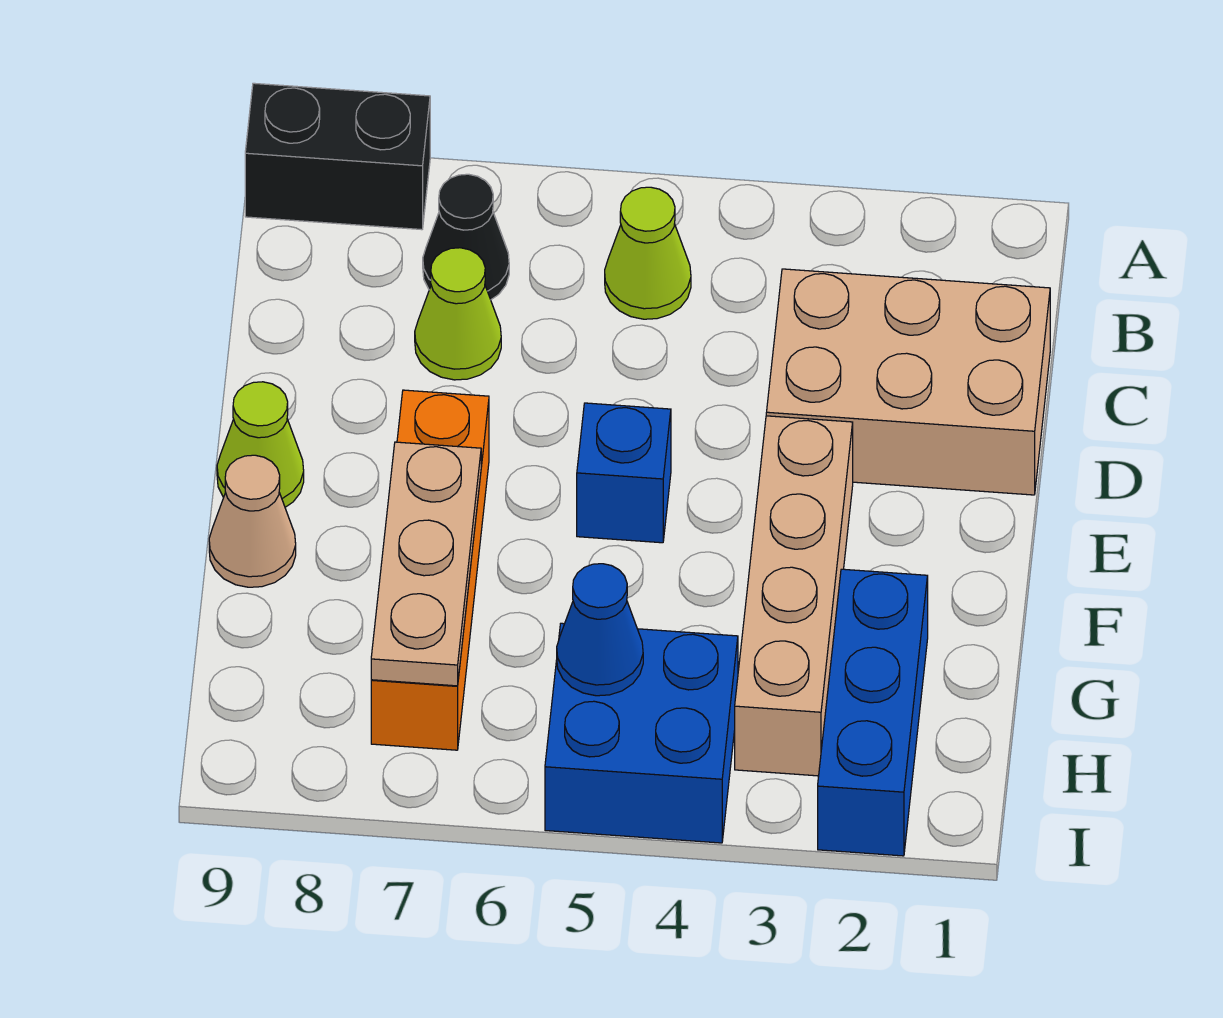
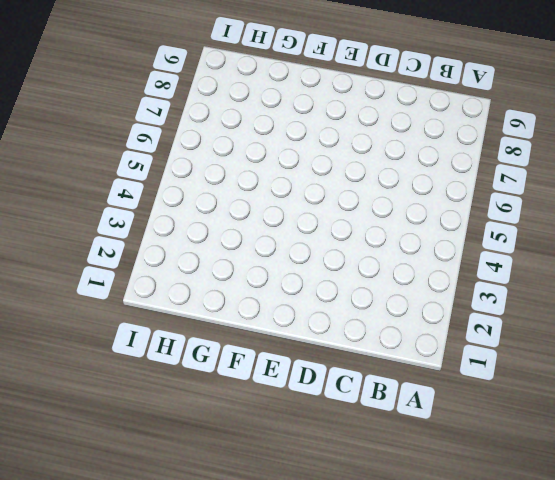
none -> black 1x2 brick [245,83,430,230]
none -> lime 1x1 cone [605,187,691,319]
none -> black 1x1 cone [423,174,509,300]

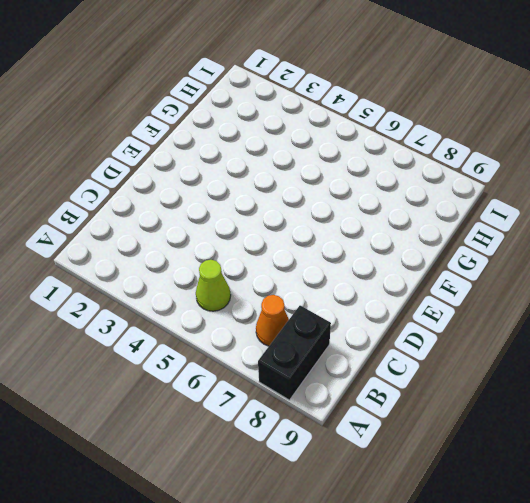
black 1x2 brick [258,306,331,400] -> black 1x2 brick turned to [245,83,430,230]
orange 1x1 cone [256,295,289,346] -> black 1x1 cone [423,174,509,300]
none -> tan 2x3 brick [766,269,1050,495]
none -> lime 1x1 cone [415,248,501,380]
none -> tan 1x4 brick [735,416,853,776]

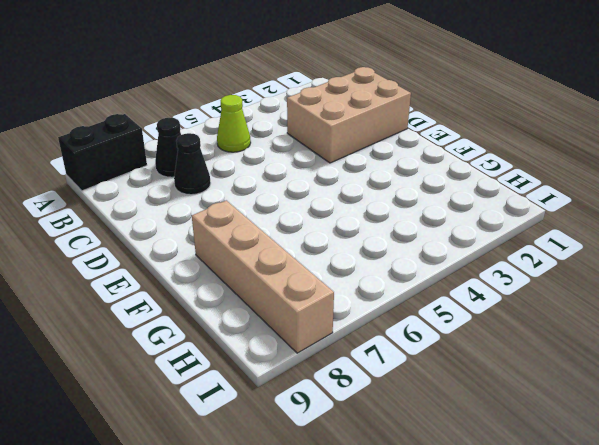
black 1x1 cone [174,133,211,195] -> lime 1x1 cone [415,248,501,380]
tan 1x4 brick [192,200,334,353] -> tan 1x4 brick moved to [735,416,853,776]
none -> blue 1x1 brick [577,403,671,543]
none -> orange 1x4 brick [371,390,489,750]
none -> lime 1x1 cone [217,382,304,507]

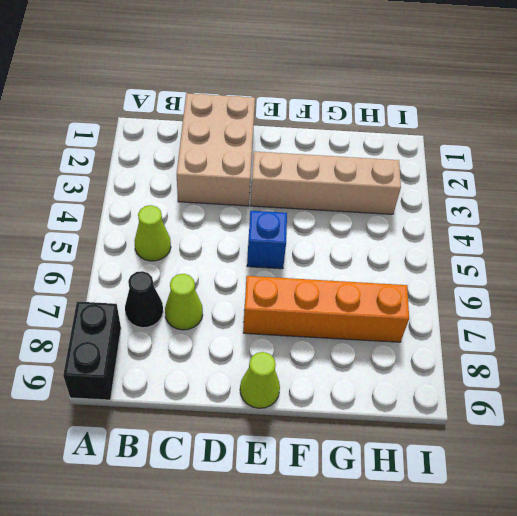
none -> tan 1x1 cone [209,455,296,587]
none -> blue 1x3 brick [818,569,928,856]
none -> blue 2x2 brick [545,623,738,843]

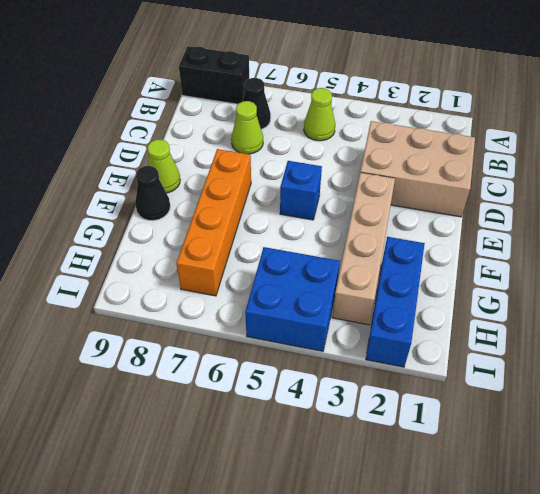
black 1x1 cone [135,166,170,221] -> tan 1x1 cone [209,455,296,587]
none -> tan 1x3 plate [371,442,481,686]
none -> blue 1x1 cone [557,564,643,696]

